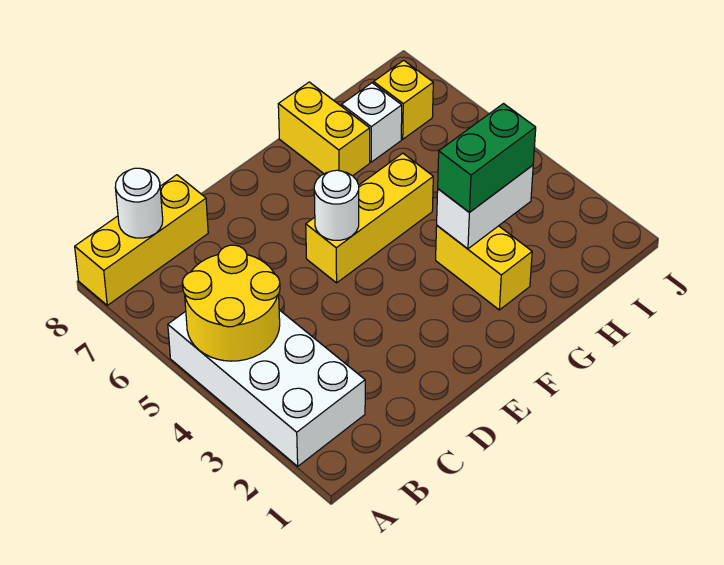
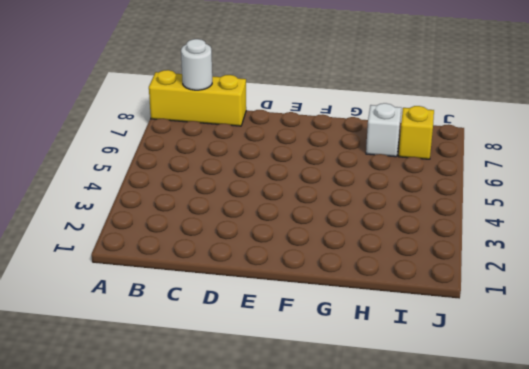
none -> white 2x4 brick [168,310,365,466]
none -> yellow 1x3 brick [306,153,433,283]
none -> yellow 1x2 brick [436,226,532,310]

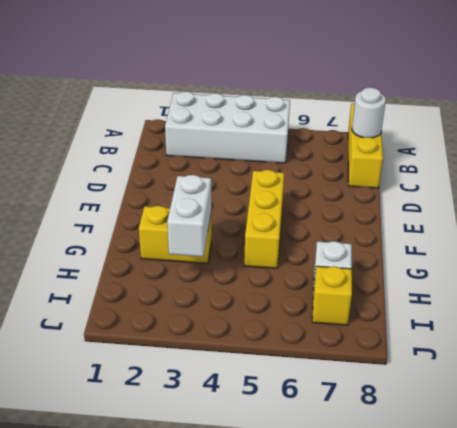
none -> yellow 1x2 brick [278,82,370,176]
none -> yellow 2x2 round brick [182,245,280,361]
none -> white 1x1 round brick [314,170,359,240]

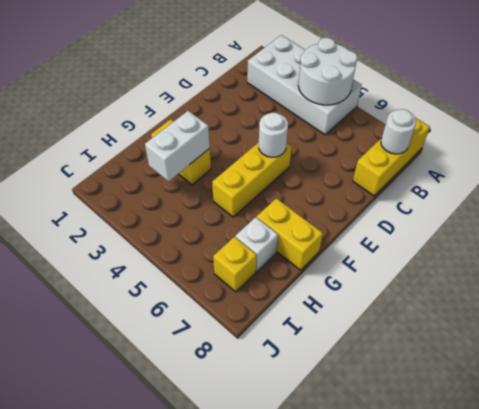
white 2x2 round brick [298,38,358,105] -> yellow 2x2 round brick [182,245,280,361]
none -> green 1x2 brick [438,104,536,212]

